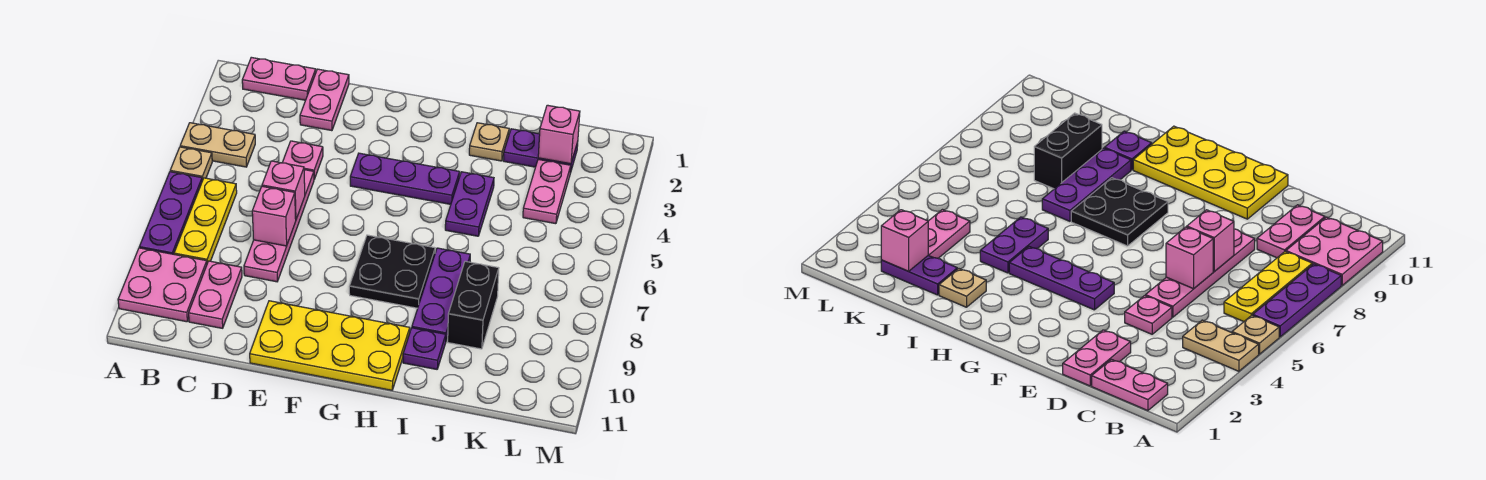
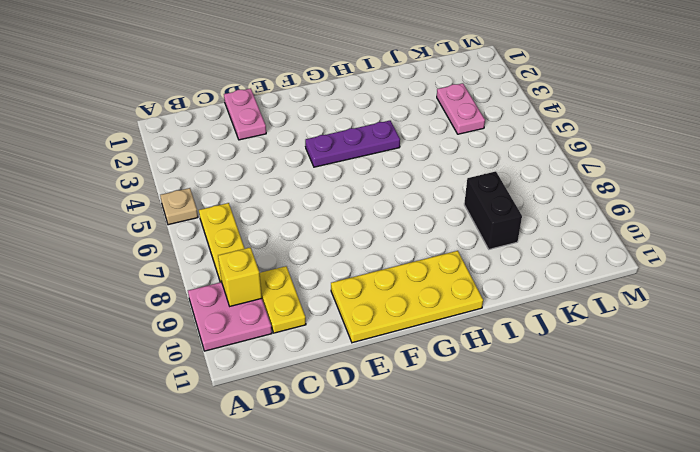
yellow 1x1 brick [218,247,262,306] -> none
yellow 1x2 plate [260,266,306,333] -> pink 1x2 plate [189,261,242,328]
none -> tan 1x2 plate [180,123,255,167]
none -> purple 1x3 plate [139,172,202,254]
none -> pink 1x2 plate [242,57,316,100]

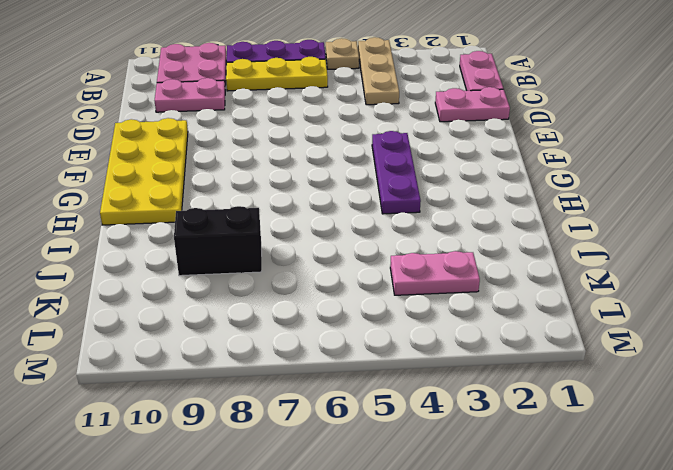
tan 1x3 plate [358,37,399,105] -> tan 1x2 plate [180,123,255,167]
none -> pink 1x1 plate [282,141,323,179]
none -> pink 1x4 plate [244,170,314,282]
none -> black 2x2 plate [349,235,435,308]

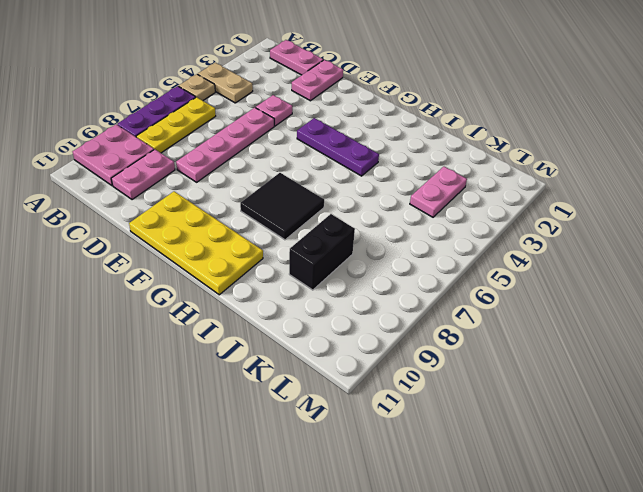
black 2x2 tile [240,173,324,240] -> black 2x2 plate [349,235,435,308]
none -> tan 1x1 plate [469,123,509,161]
none -> purple 1x2 plate [445,172,494,236]
none -> purple 1x3 plate [412,248,470,340]

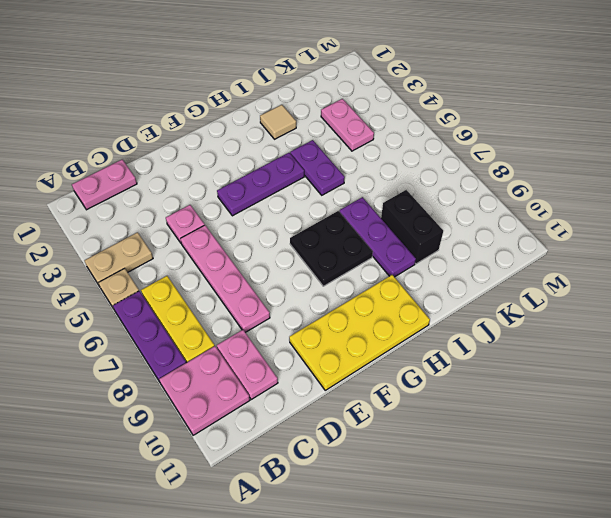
tan 1x1 tile [260,105,296,139] -> tan 1x1 plate [469,123,509,161]
none -> pink 1x2 plate [300,69,349,131]
none -> purple 1x1 plate [403,328,446,369]
none -> purple 1x2 plate [503,129,578,173]

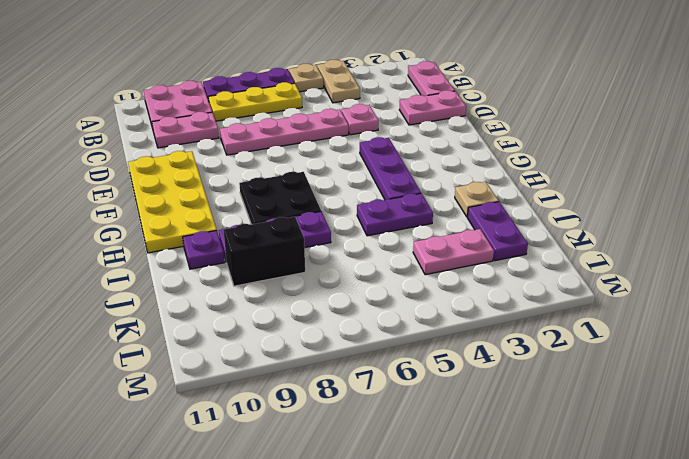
none -> pink 1x1 brick [262,161,305,219]
none -> pink 1x1 brick [252,186,296,246]
none -> pink 1x1 brick [538,105,580,164]

